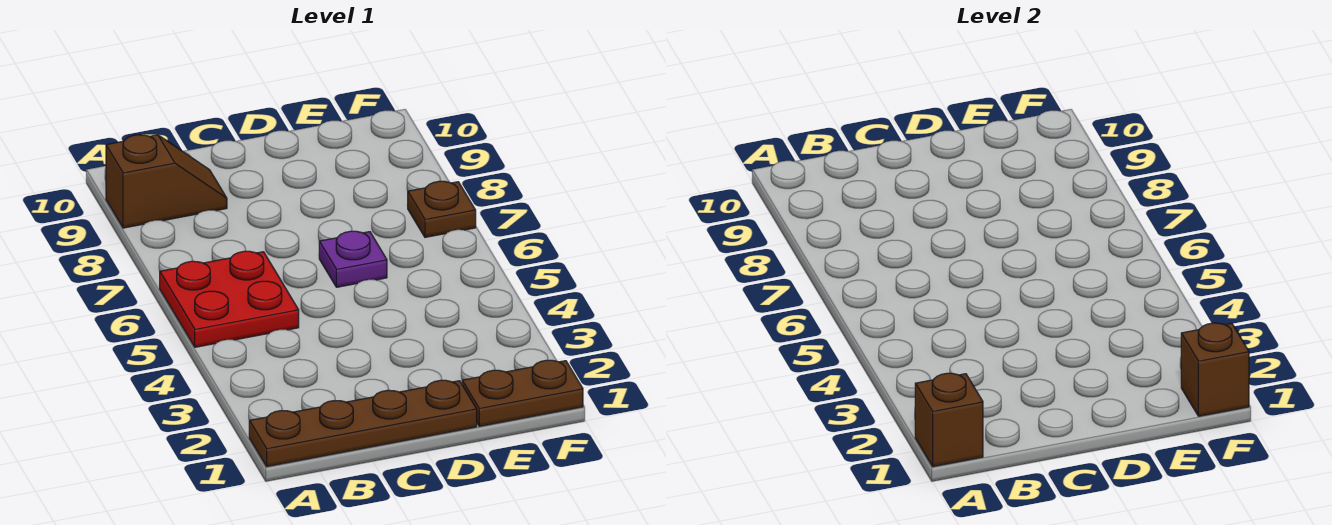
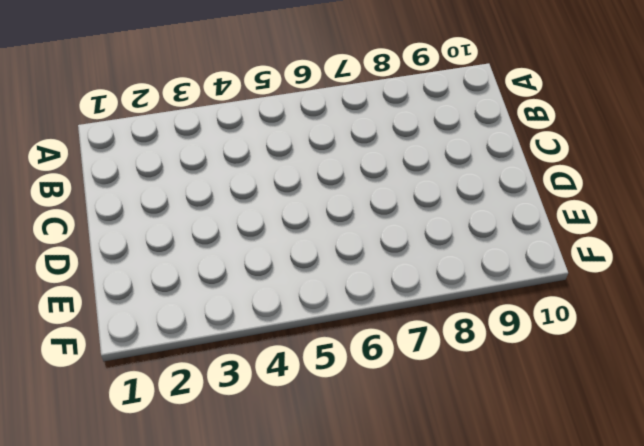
none -> brown 1x4 plate [249,380,477,467]
none -> red 2x2 plate [160,251,299,347]

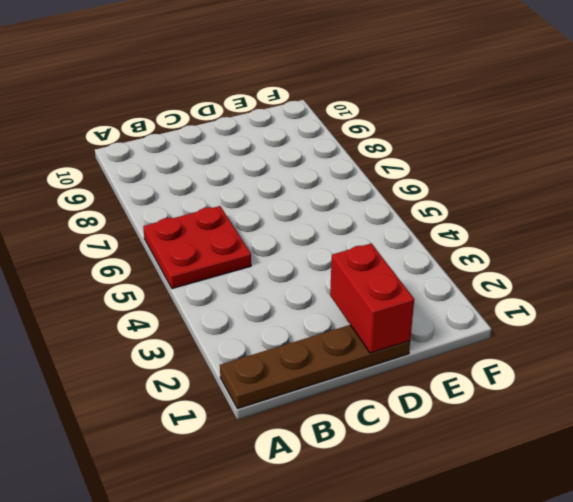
red 1x2 brick [330,243,414,353] -> none
none -> brown 1x2 slope [106,135,227,228]
none -> purple 1x1 plate [319,231,387,287]

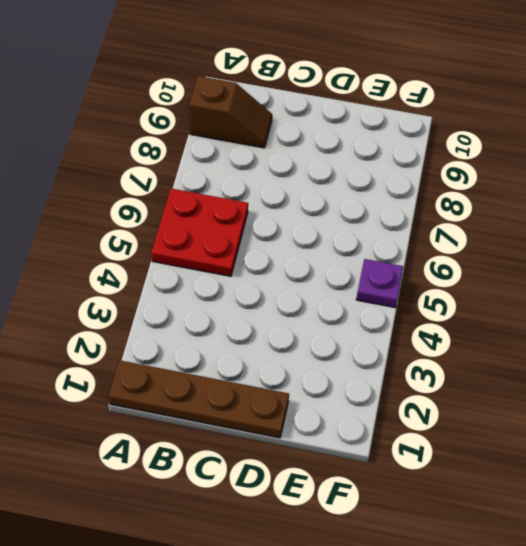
purple 1x1 plate [356,259,403,307] -> purple 1x1 plate moved to [319,231,387,287]
none -> brown 1x2 plate [462,360,583,426]
none -> brown 1x1 plate [408,181,476,237]

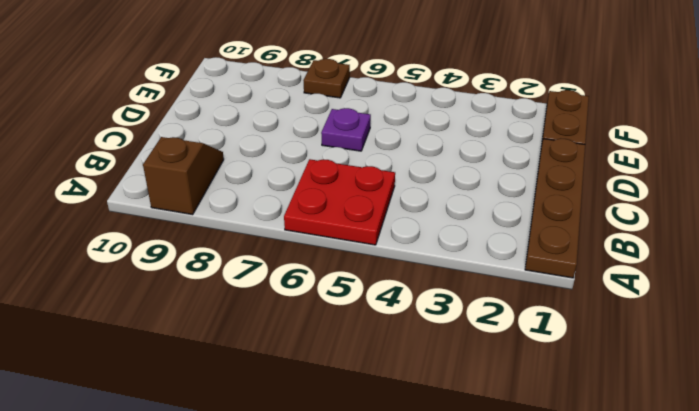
none -> brown 1x1 brick [915,373,983,467]
none -> brown 1x1 brick [1181,323,1249,416]

